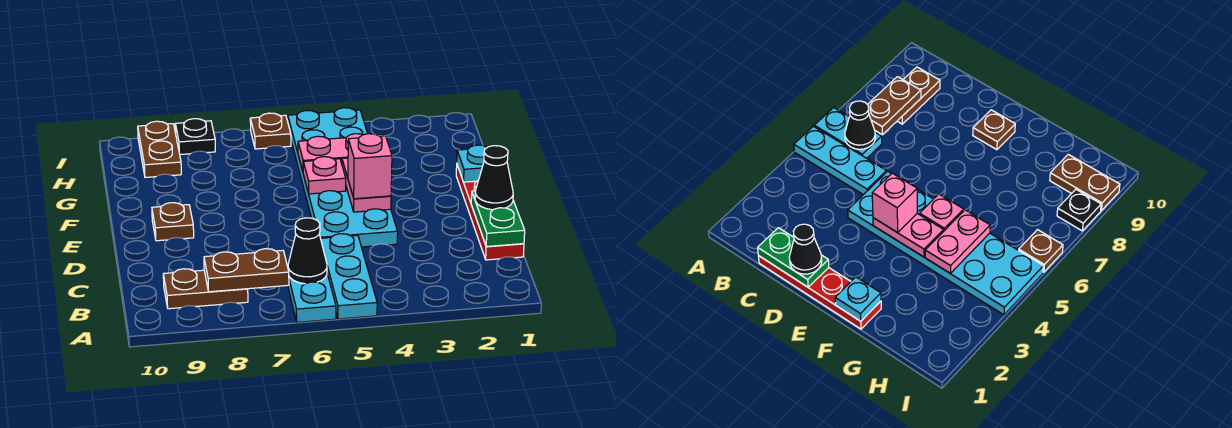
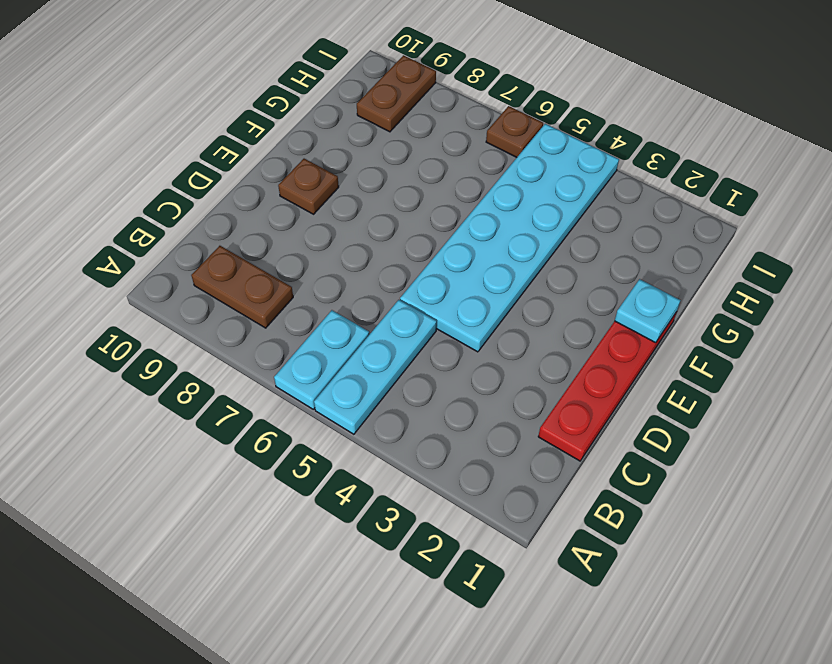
none -> black 1x1 plate [175,119,215,155]
none -> black 1x1 cone [288,218,327,284]
none -> brown 1x2 plate [204,249,289,292]

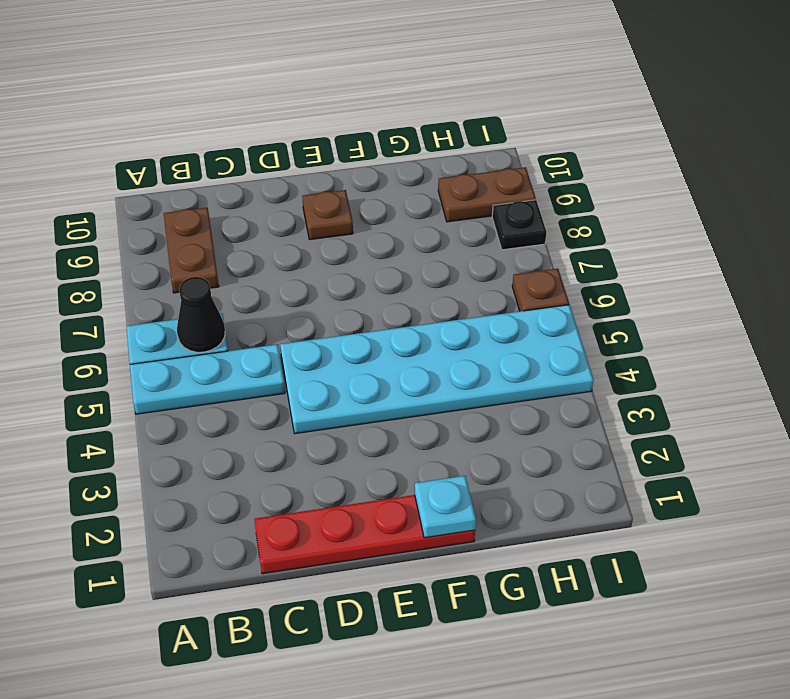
none -> brown 1x2 plate [204,249,289,292]
none -> green 1x2 plate [471,191,525,246]
none -> pink 1x2 plate [342,158,391,212]

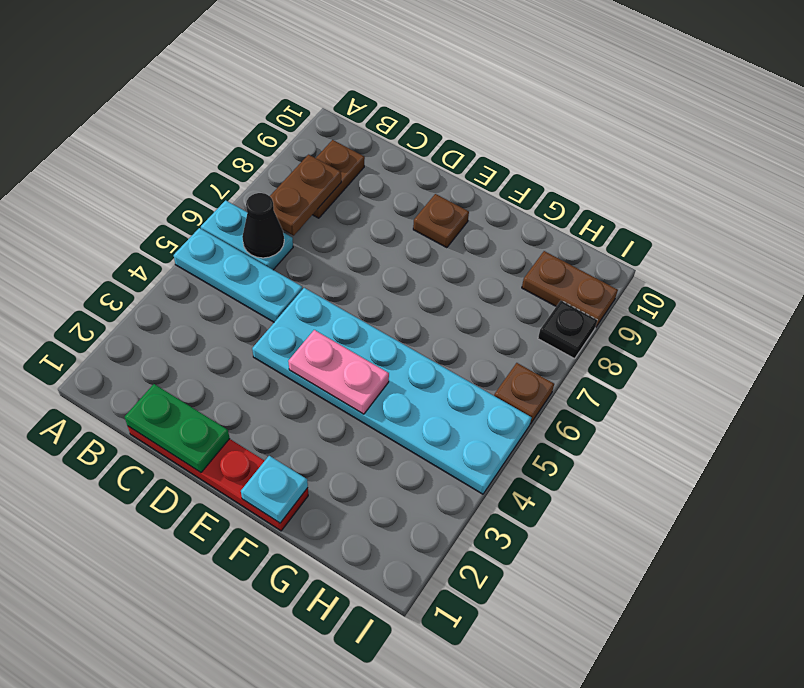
none -> pink 1x1 plate [303,157,346,194]
none -> pink 1x2 plate [298,134,363,171]
none -> black 1x1 cone [475,146,513,210]

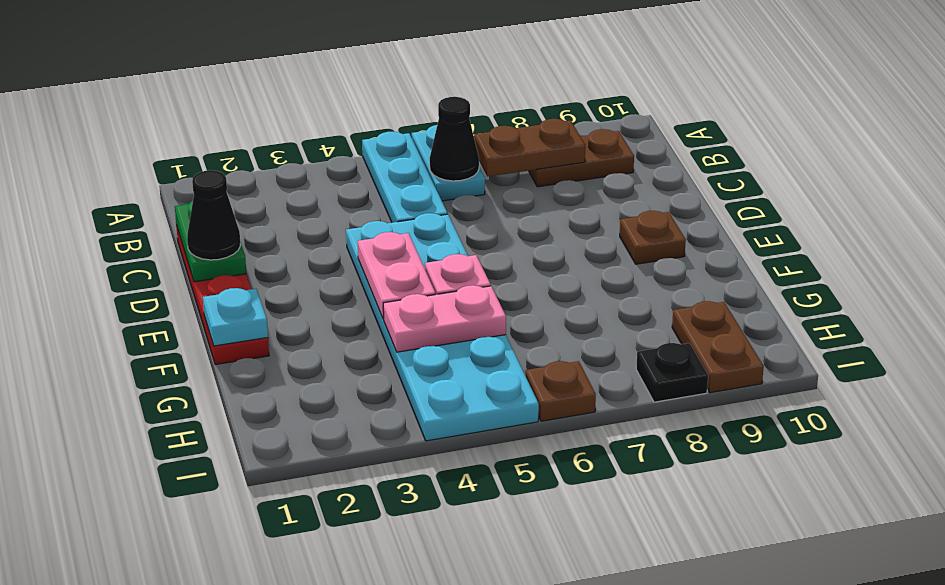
none -> pink 1x1 brick [348,134,392,199]

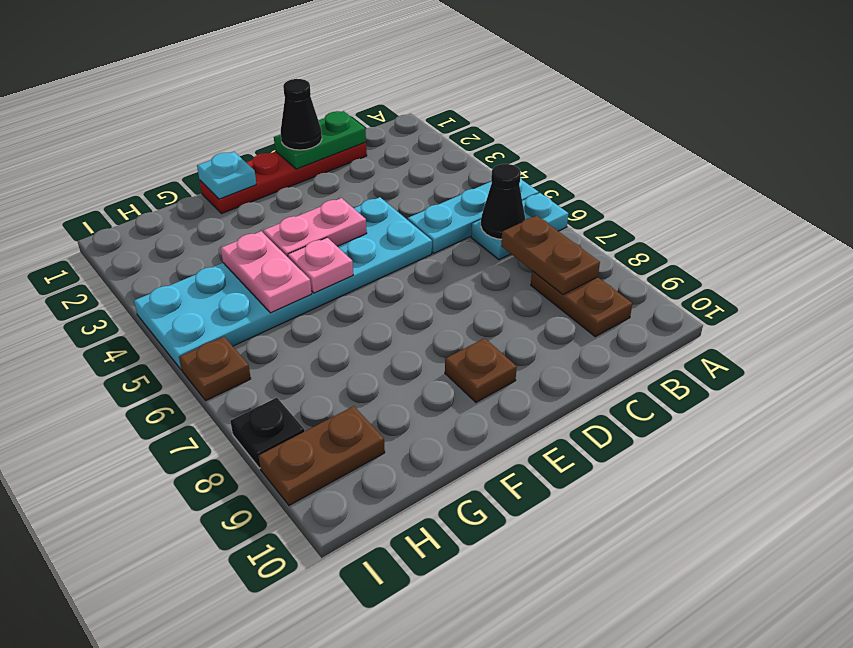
none -> pink 1x1 brick [348,134,392,199]

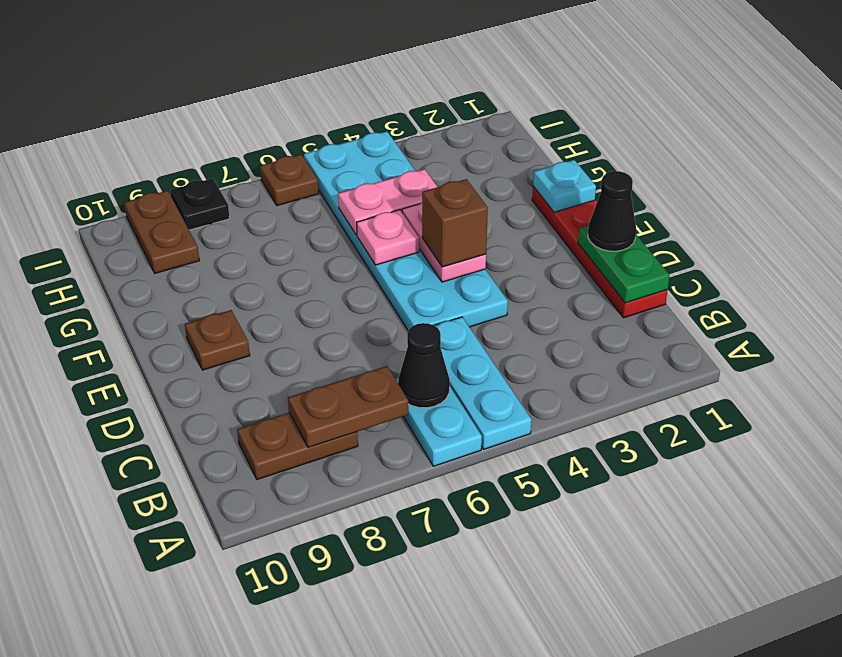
brown 1x1 brick [422,179,488,267] -> pink 1x1 brick [348,134,392,199]

